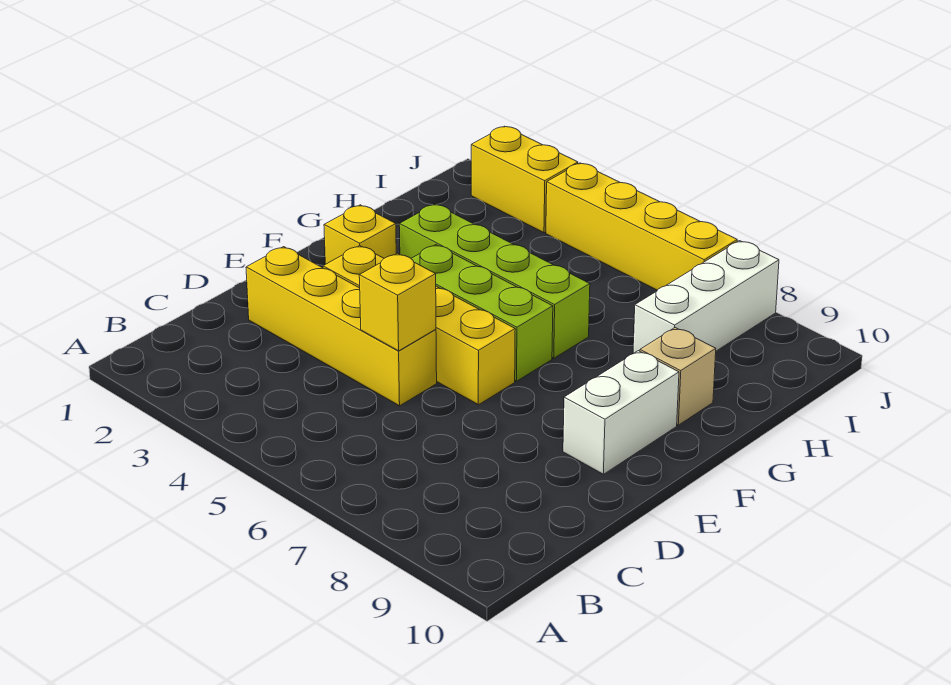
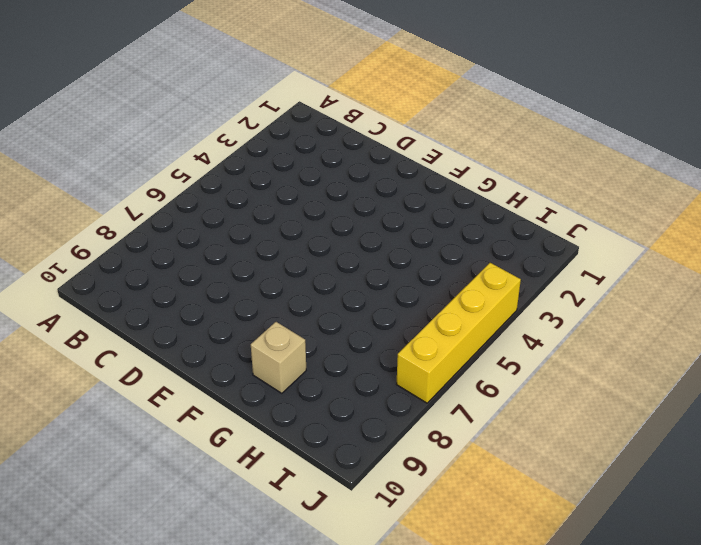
none -> yellow 1x4 brick [246,247,437,406]
none -> yellow 1x4 brick [323,246,515,405]

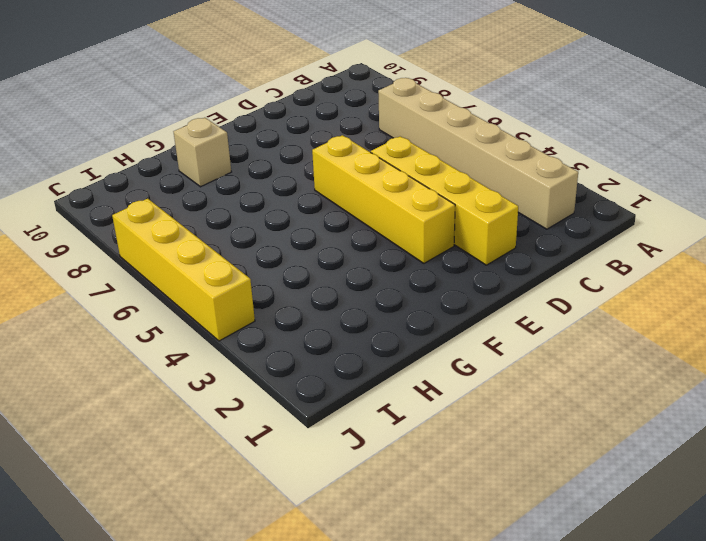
tan 1x6 brick [378,78,578,229] -> none
none -> white 1x2 brick [563,351,679,474]
none -> yellow 1x1 brick [324,205,396,264]

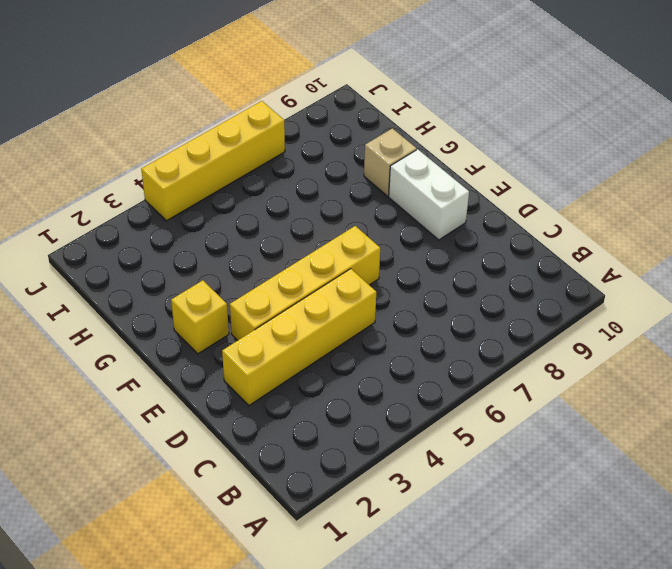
none -> lime 1x3 brick [411,245,553,381]
none -> lime 1x4 brick [399,204,590,358]

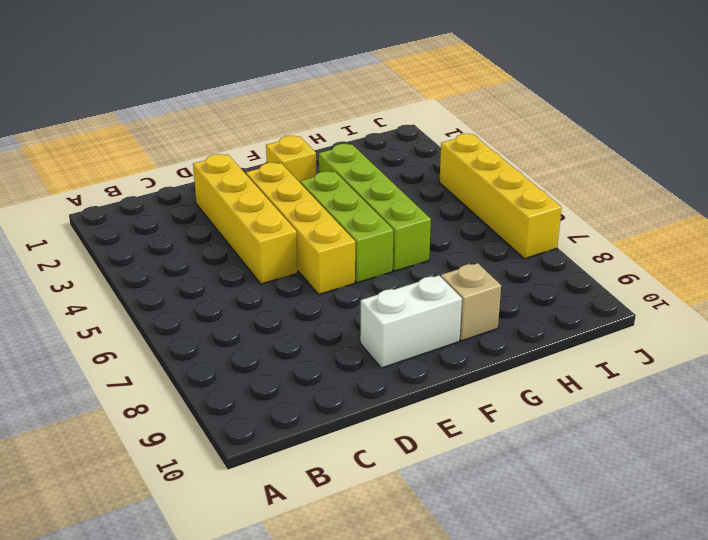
none -> white 1x3 brick [633,241,779,354]
none -> yellow 1x2 brick [471,126,578,233]

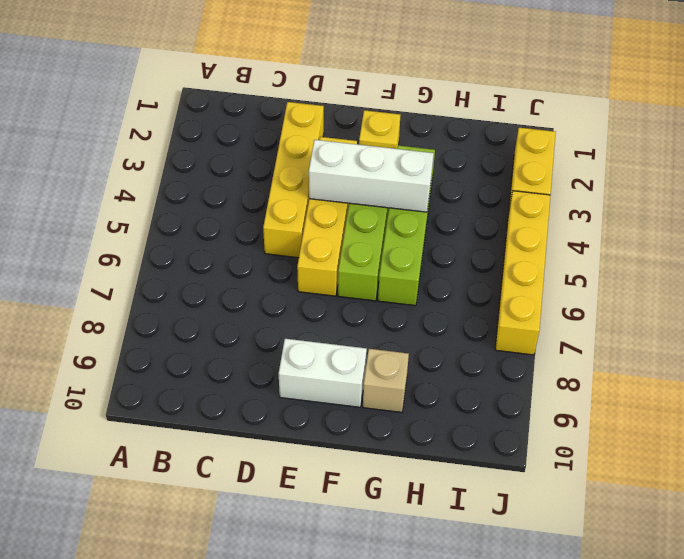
white 1x3 brick [309,140,434,212] -> white 1x3 brick moved to [633,241,779,354]
none -> yellow 1x1 brick [359,253,436,351]

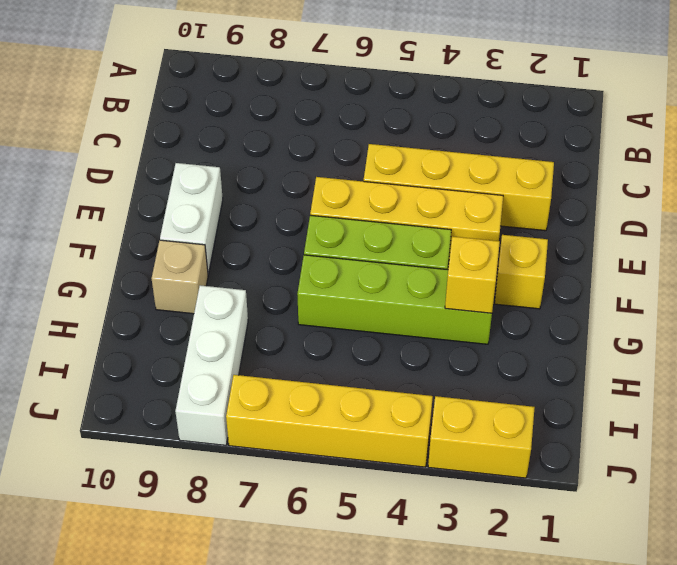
yellow 1x1 brick [445,236,500,313] -> yellow 1x1 brick moved to [359,253,436,351]

